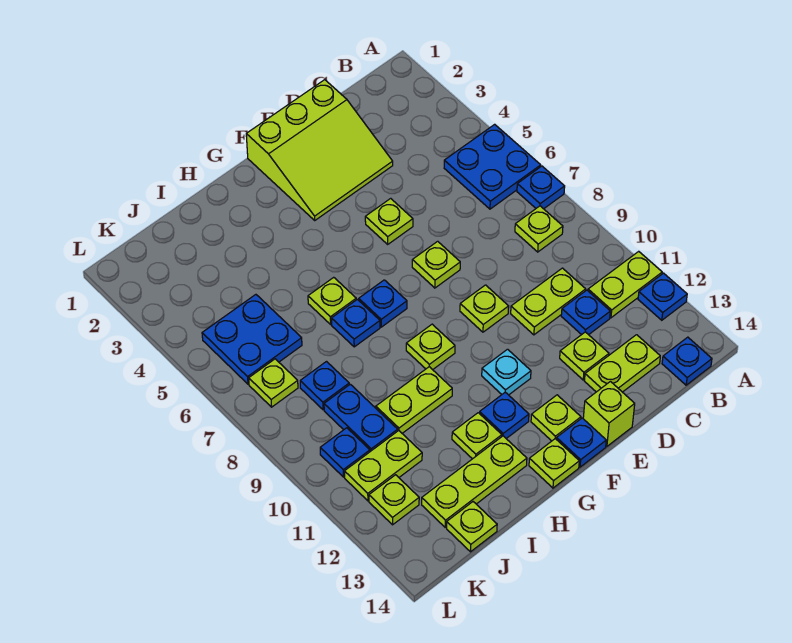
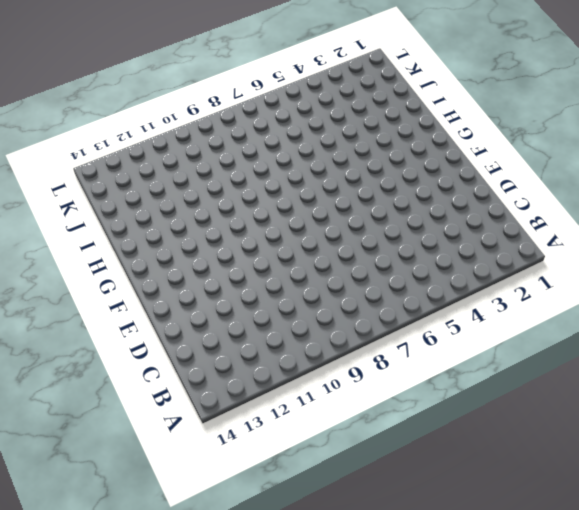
none -> blue 2x2 plate [444,124,541,209]
none -> blue 1x1 plate [517,166,565,209]
none -> lime 1x2 plate [588,251,662,318]
none -> blue 1x1 plate [638,273,687,320]

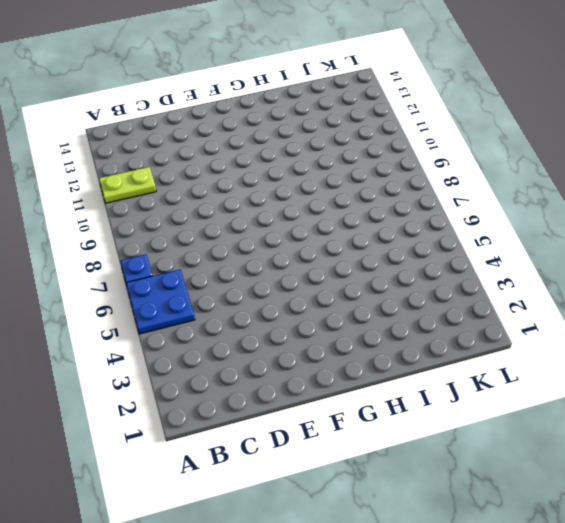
none -> blue 1x1 plate [638,273,687,320]
none -> lime 1x1 plate [515,206,563,252]
none -> blue 1x1 plate [662,337,712,385]
none -> lime 1x2 plate [511,268,586,335]

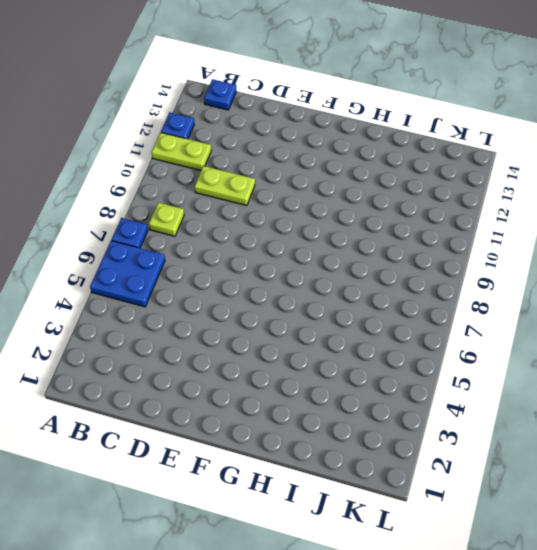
none -> blue 1x1 plate [561,290,610,335]
none -> lime 1x2 plate [585,335,660,392]
none -> lime 3x3 slope [246,80,393,220]
none -> lime 1x1 plate [560,332,609,380]

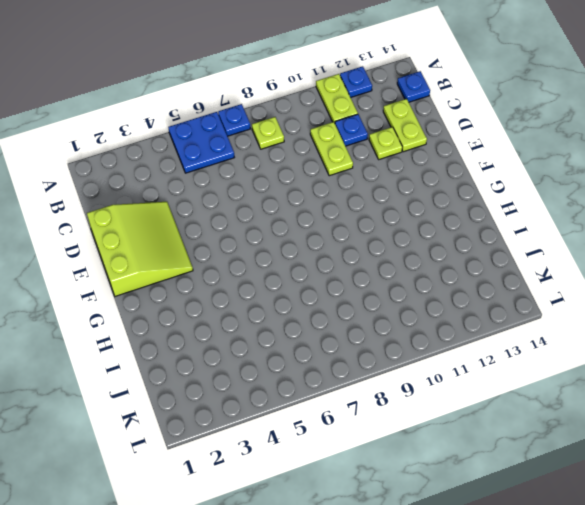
none -> lime 1x1 plate [365,198,413,244]
none -> lime 1x1 plate [412,241,460,288]
none -> lime 1x1 plate [460,285,509,332]
none -> lime 1x1 brick [583,382,635,446]

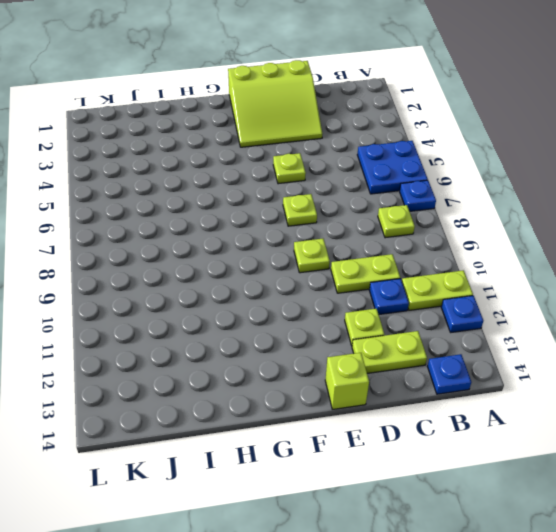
none -> cyan 1x1 plate [482,349,531,395]
none -> lime 1x1 plate [531,395,581,441]
none -> blue 1x1 plate [556,418,606,467]
none -> blue 1x1 plate [359,280,407,327]

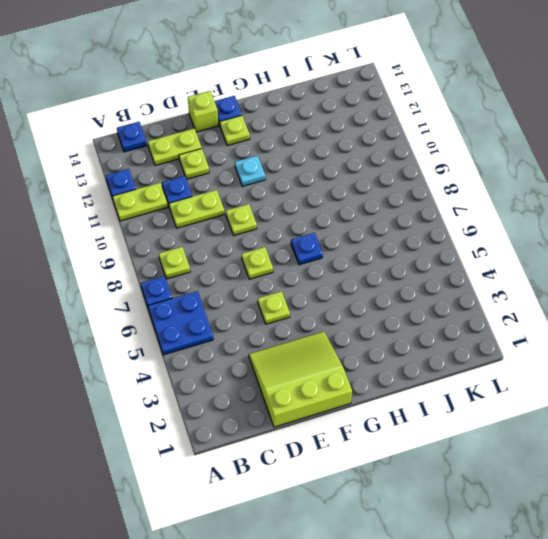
none -> lime 1x1 plate [406,324,455,370]
none -> blue 1x1 plate [479,392,529,439]
none -> lime 1x1 plate [529,439,579,488]
none -> lime 1x1 plate [308,277,356,324]

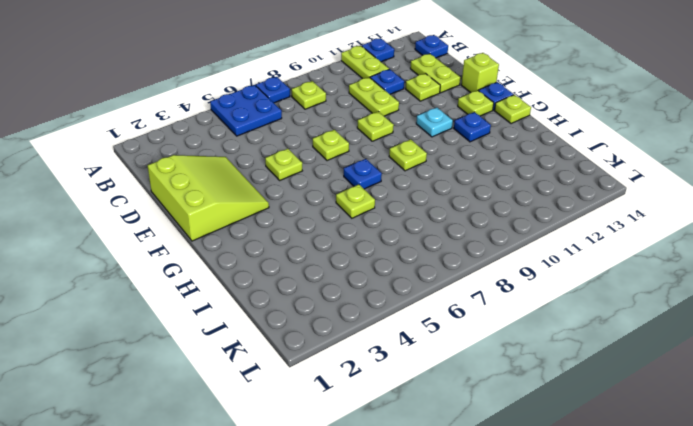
none -> blue 1x1 plate [332,299,380,347]
none -> lime 1x2 plate [376,367,452,433]
none -> lime 1x1 plate [452,413,502,459]
none -> lime 1x3 plate [422,436,527,527]

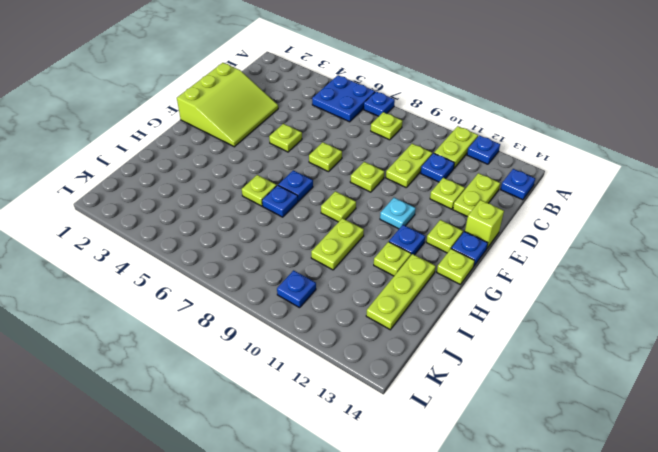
none -> blue 2x2 plate [202,295,302,384]
none -> blue 1x1 plate [300,362,349,410]
none -> blue 1x2 plate [324,384,398,451]
none -> lime 1x2 plate [345,431,422,501]

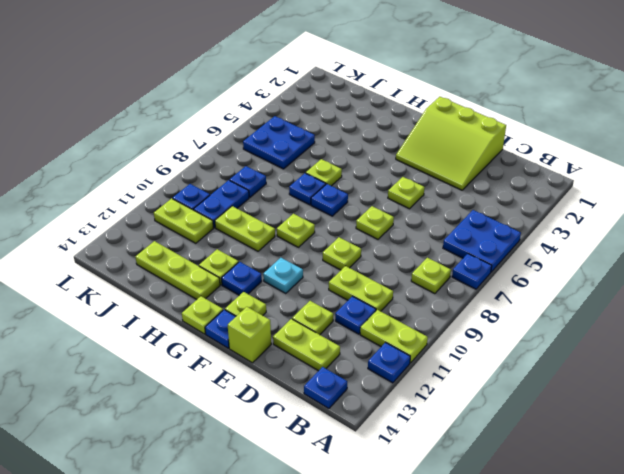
none -> lime 1x1 plate [447,502,497,552]
none -> lime 1x1 plate [249,359,298,407]
none -> lime 1x1 plate [369,475,419,525]

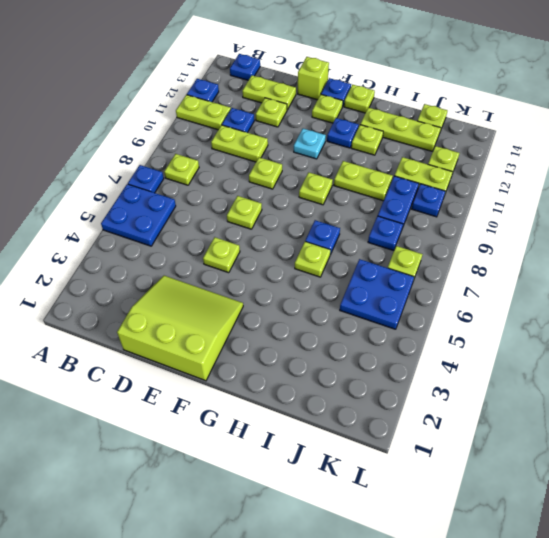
none -> blue 1x1 plate [359,280,407,327]

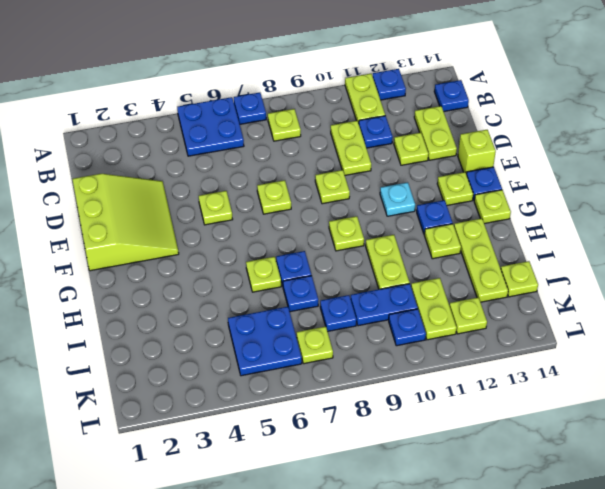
blue 1x1 plate [283,276,318,312] -> blue 1x1 plate moved to [359,280,407,327]

